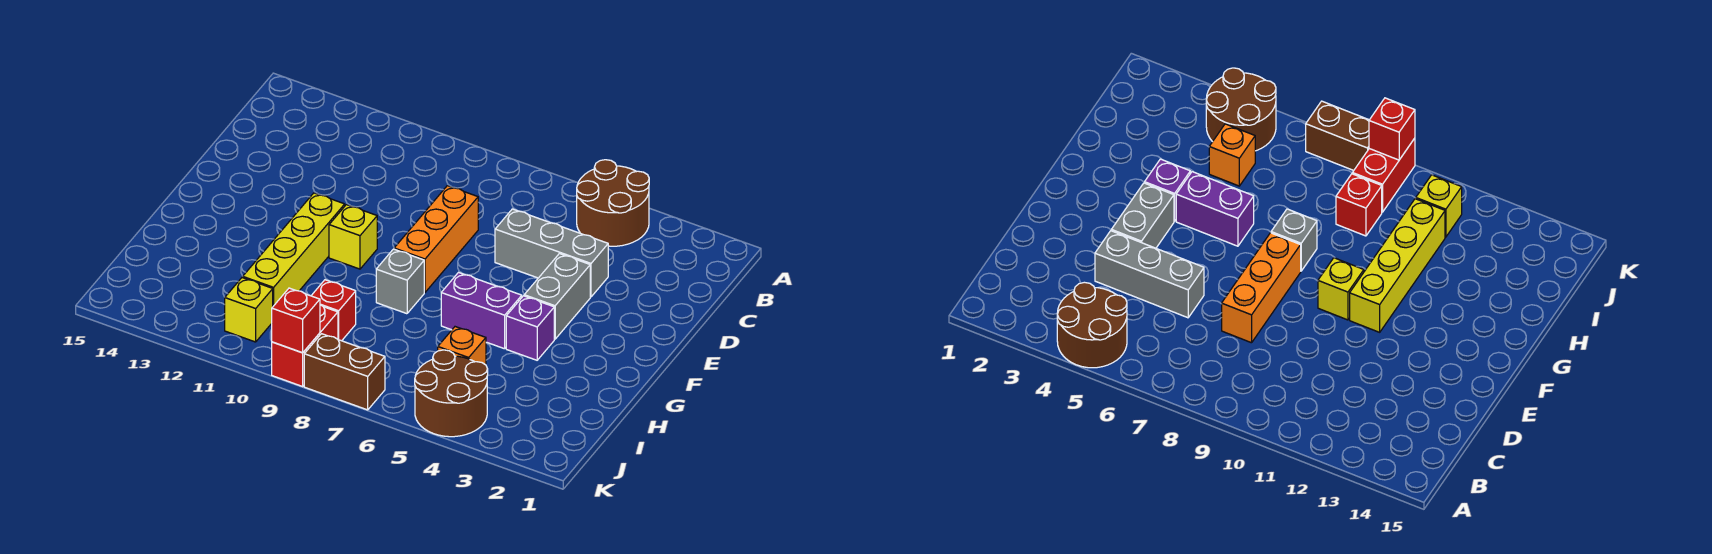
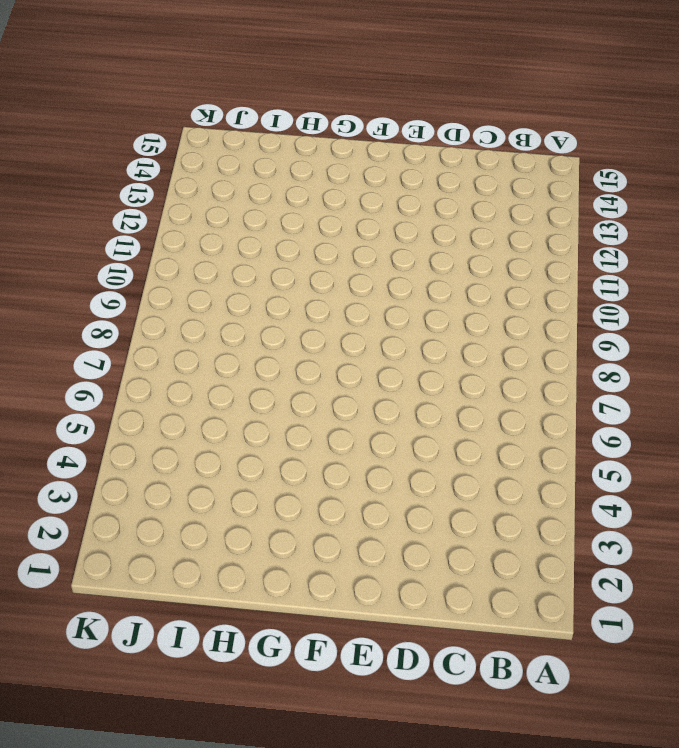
none -> brown 2x2 round brick [577,160,649,246]
none -> grey 1x3 brick [495,209,608,297]
none -> orange 1x3 brick [394,186,478,292]

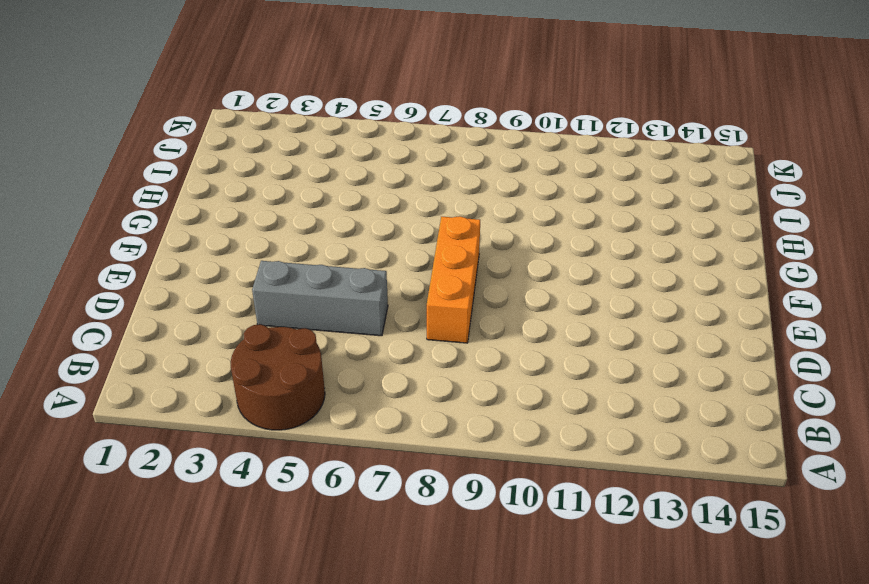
none -> grey 1x2 brick [524,254,590,339]
none -> yellow 1x1 brick [329,205,377,269]
none -> yellow 1x4 brick [243,193,345,306]

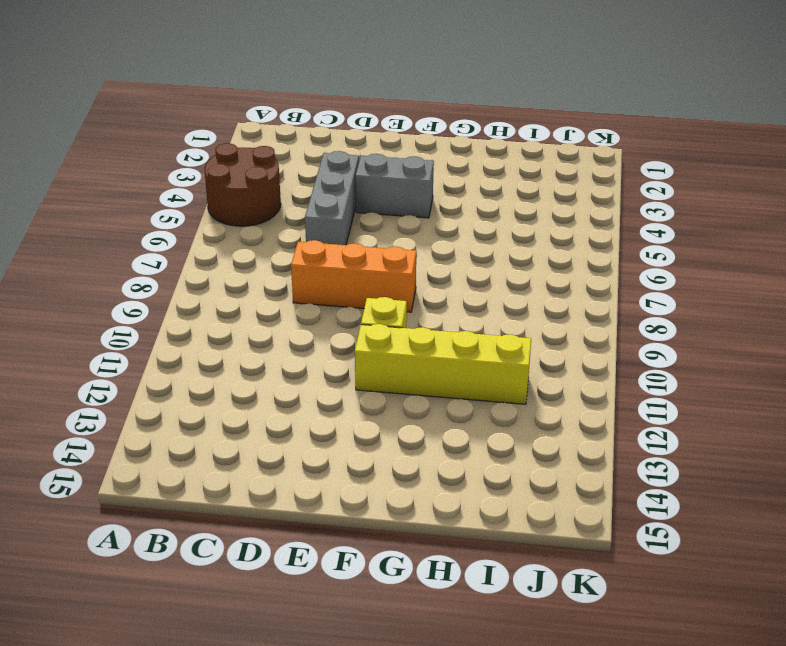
none -> purple 1x1 brick [506,296,554,360]
none -> purple 1x2 brick [441,273,522,349]
none -> grey 1x1 brick [376,249,424,314]

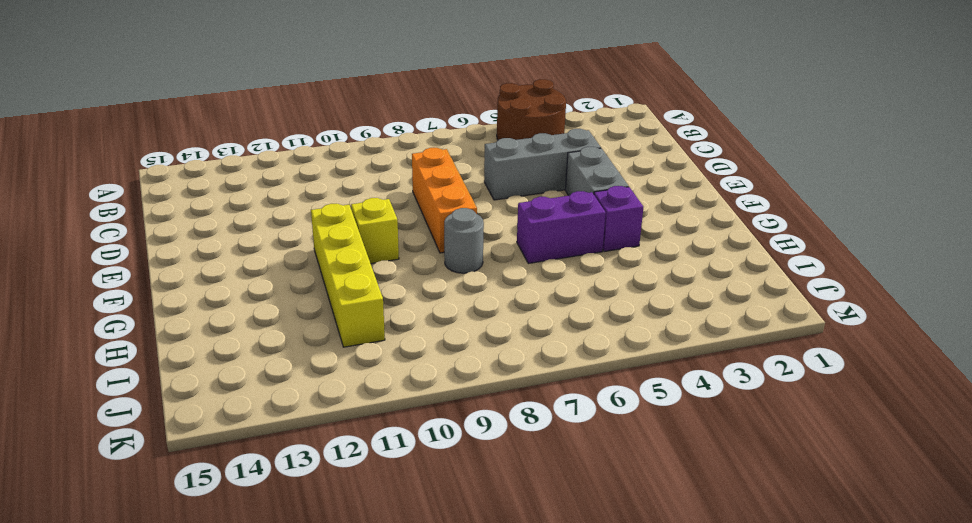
grey 1x1 round brick [444,208,484,273] -> grey 1x1 brick [376,249,424,314]
none -> orange 1x1 brick [438,327,486,365]
none -> red 1x1 brick [311,280,356,341]
none -> brown 2x2 round brick [415,350,488,437]

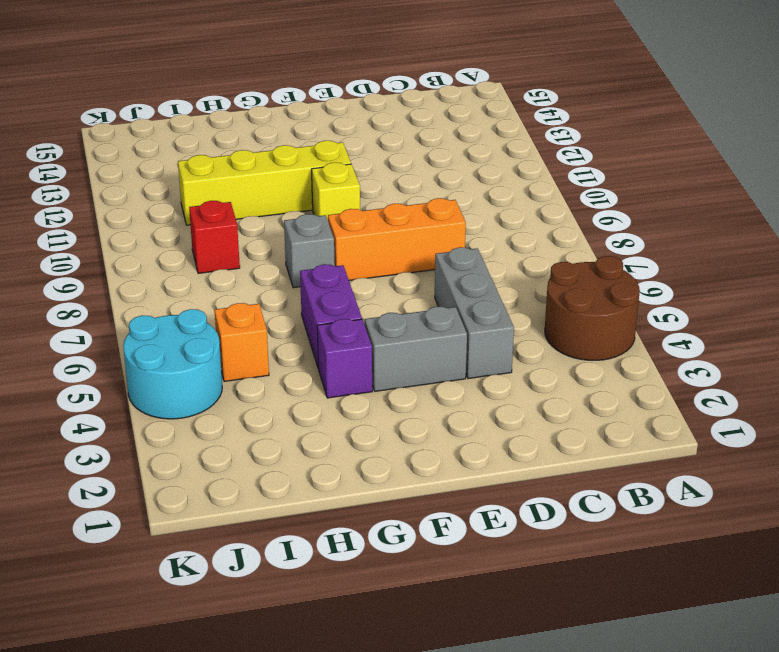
cyan 2x2 round brick [123,309,222,419] -> brown 2x2 round brick [415,350,488,437]
none -> red 1x2 brick [272,305,338,386]
none -> yellow 1x1 brick [225,277,273,342]
none -> brown 1x2 brick [304,334,385,410]

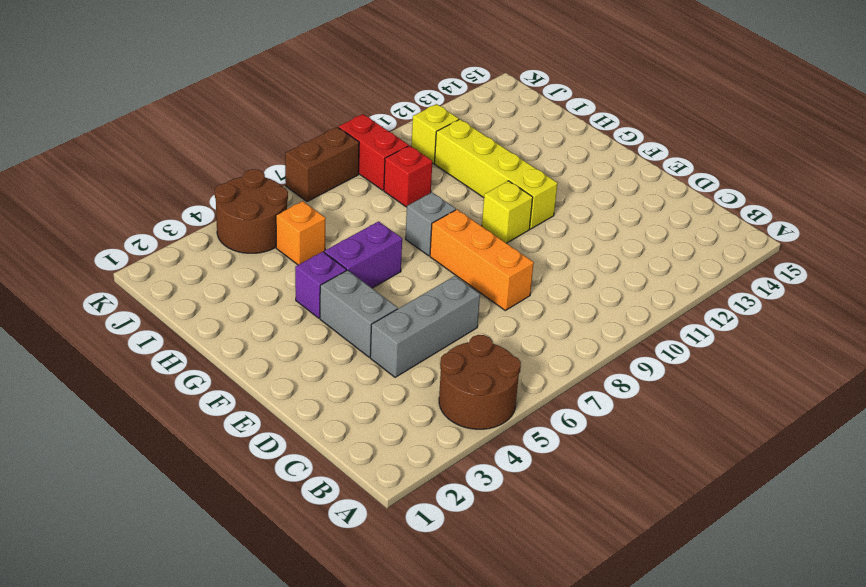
none -> red 1x1 brick [272,288,320,353]

